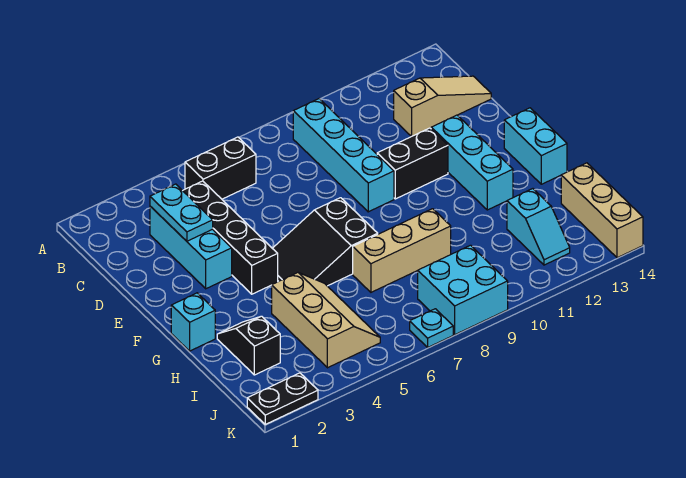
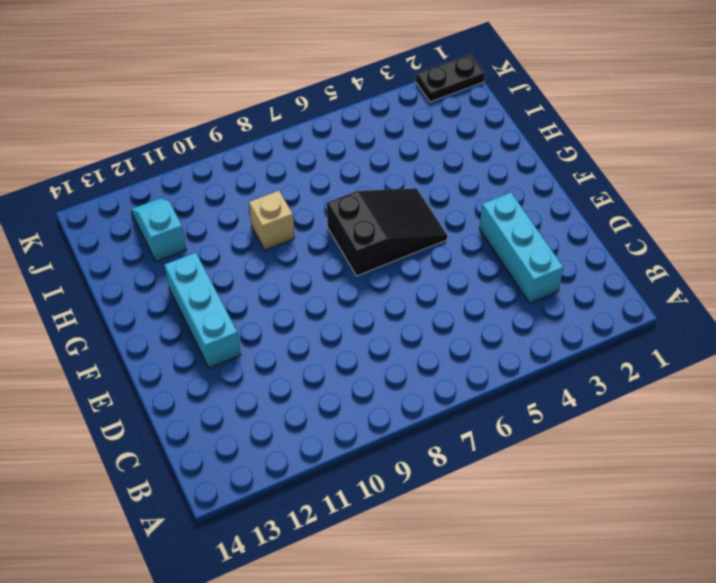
tan 1x1 brick [249,191,294,250] -> tan 1x3 brick [353,209,451,292]
none -> black 1x2 brick [185,137,256,199]
none -> cyan 1x4 brick [293,99,394,212]
none -> black 1x4 brick [183,181,278,294]

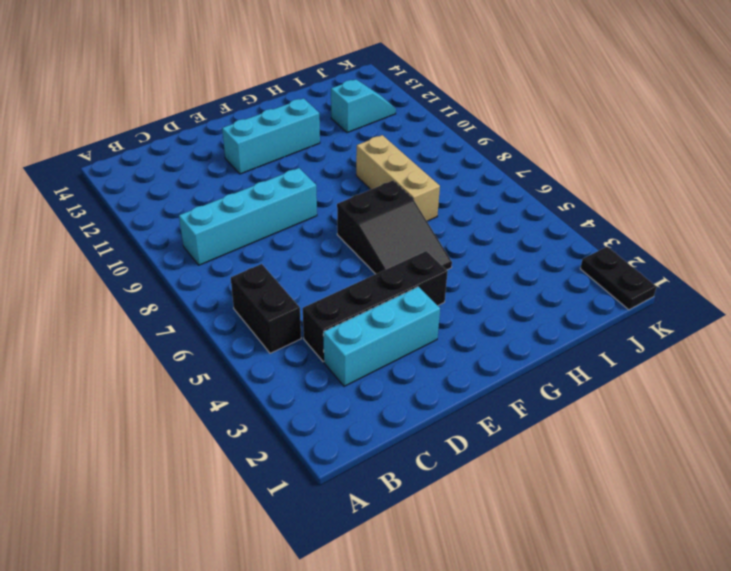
none -> tan 1x3 slope [394,76,491,136]
none -> black 1x2 brick [377,128,448,199]
none -> cyan 1x2 brick [504,108,567,184]

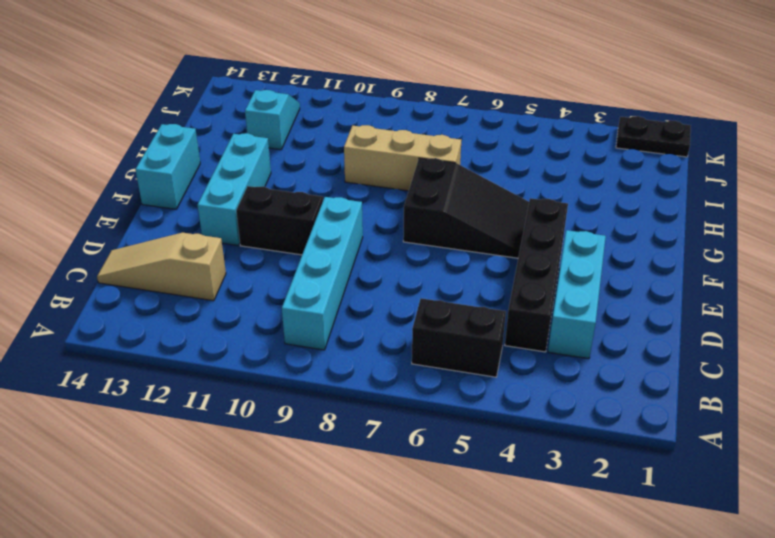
none -> cyan 1x1 brick [171,293,215,351]
none -> black 1x2 slope [217,316,280,375]
none -> tan 2x3 slope [272,273,380,368]

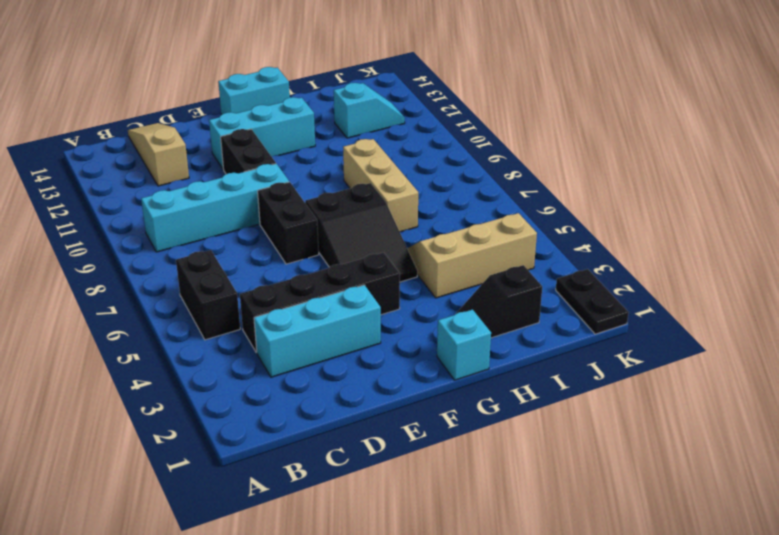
black 1x2 brick [258,182,319,264] -> none
none -> tan 1x3 brick [561,163,643,258]
none -> cyan 2x2 brick [418,245,508,335]
none -> cyan 1x1 plate [410,309,453,347]

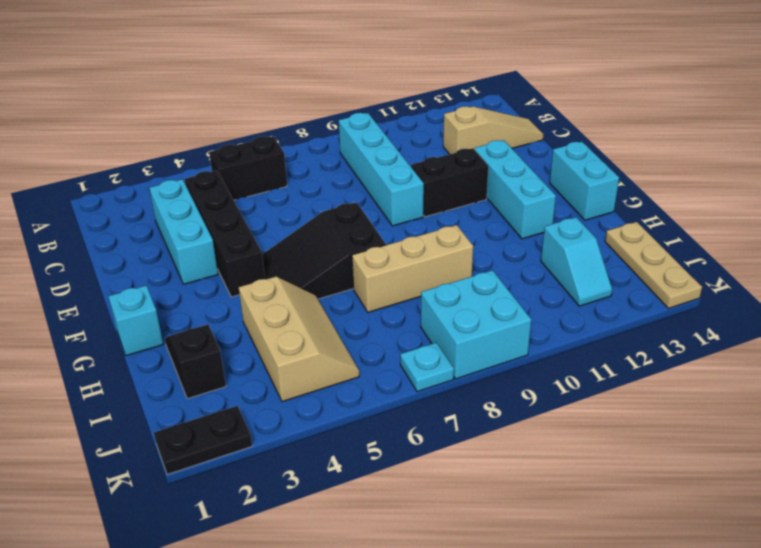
tan 1x3 plate [605,222,702,308] -> tan 1x3 brick [561,163,643,258]
none -> cyan 1x2 plate [150,184,213,241]

